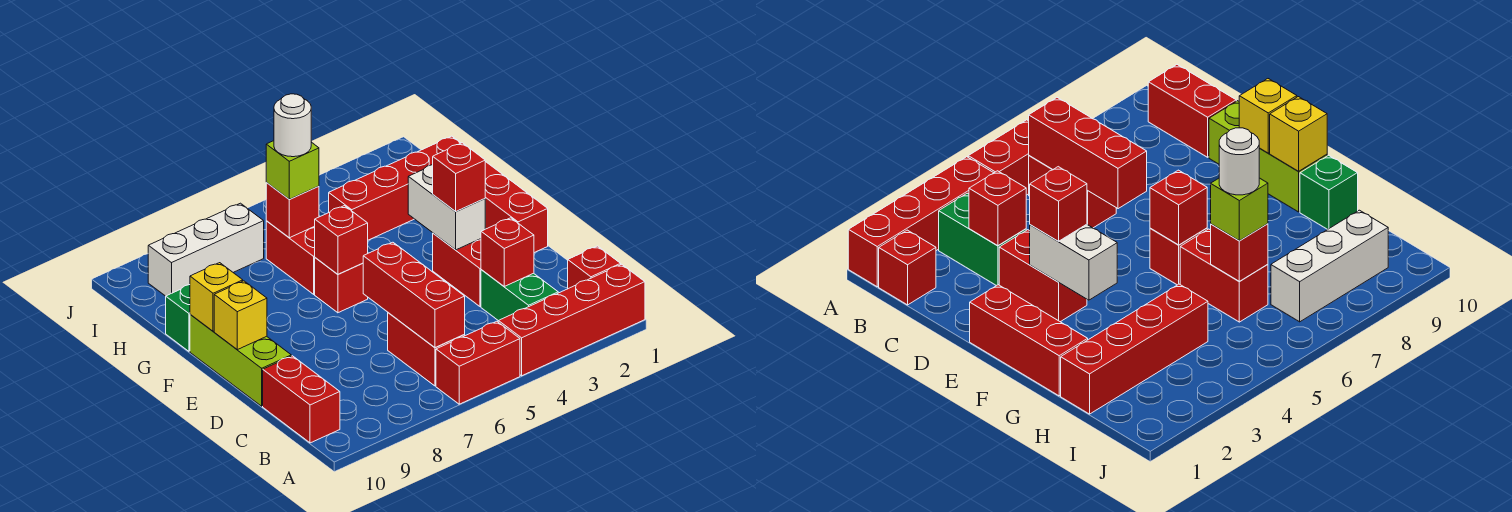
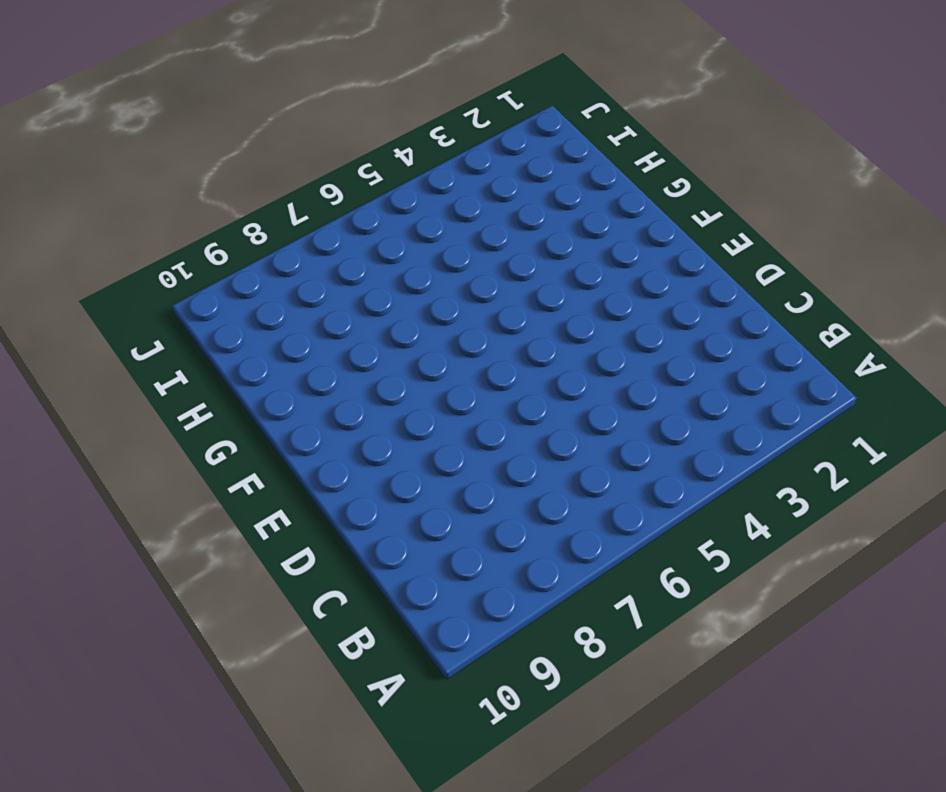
none -> red 1x4 brick [498,264,645,376]
none -> red 1x2 brick [436,321,520,404]
none -> red 1x1 brick [568,246,621,289]

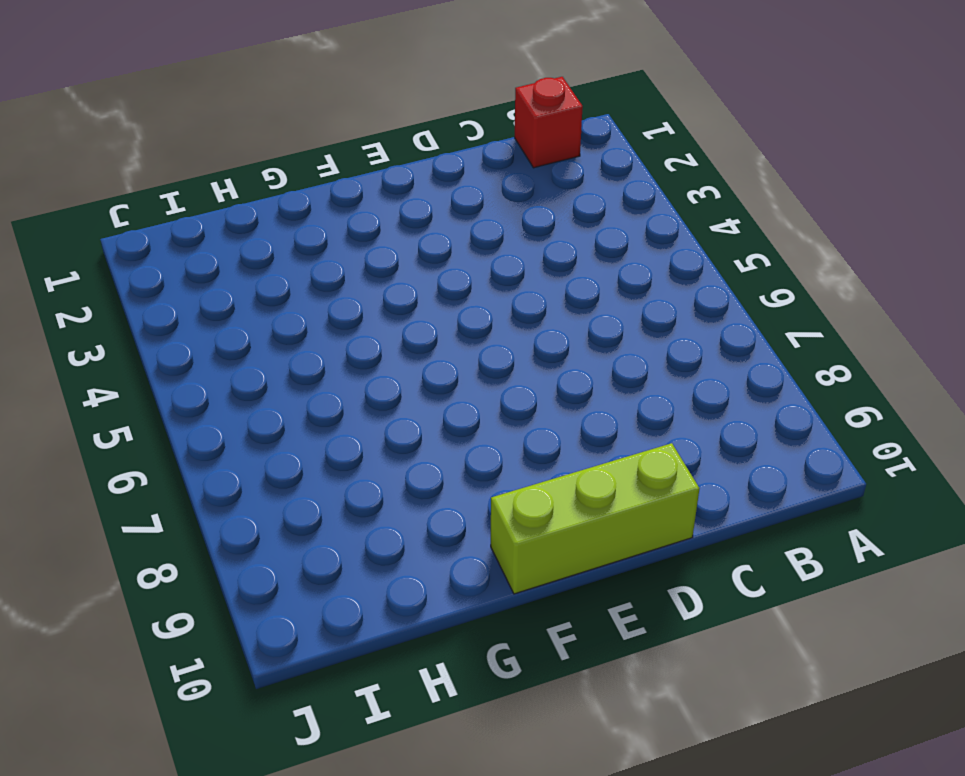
none -> red 1x4 brick [498,264,645,376]
none -> red 1x2 brick [436,321,520,404]
none -> green 1x2 brick [481,270,558,321]

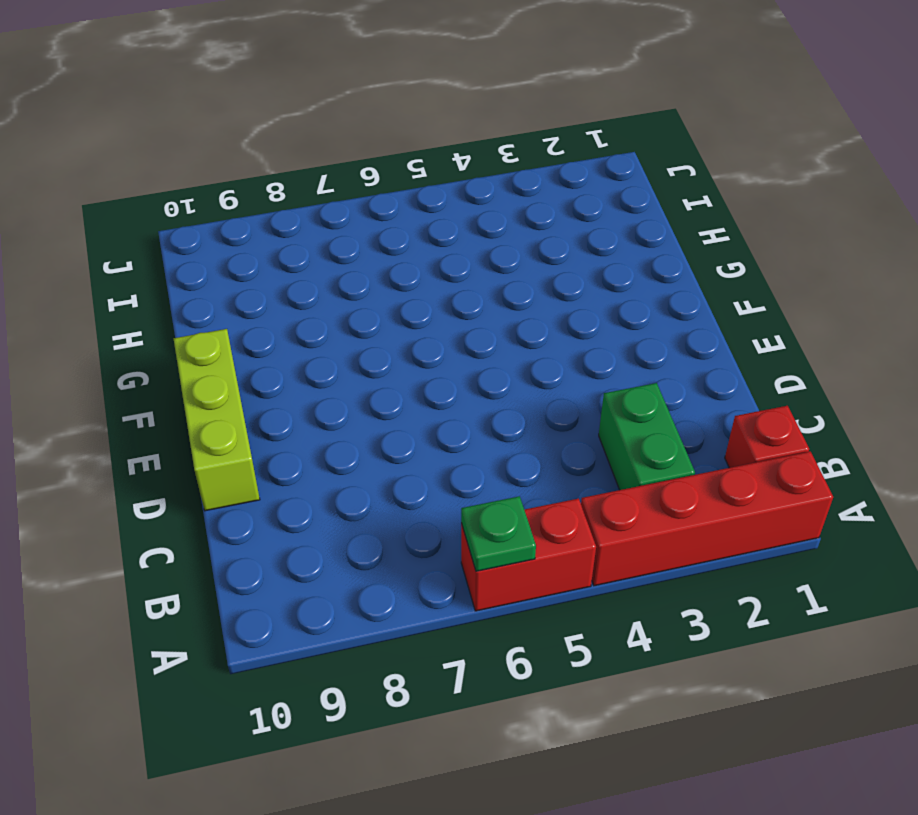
green 1x1 plate [461,496,536,571] -> none
none -> red 1x2 brick [388,313,465,386]
none -> red 1x2 brick [263,356,340,443]
none -> red 1x2 brick [433,233,481,307]

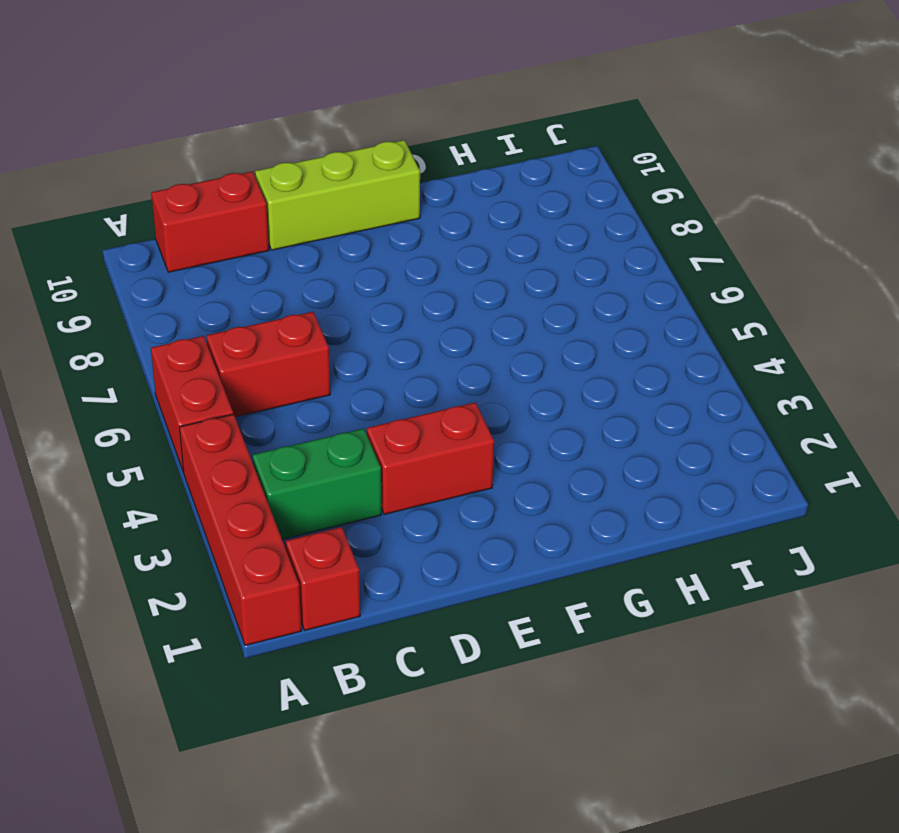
none -> red 1x3 brick [485,161,548,253]
none -> red 1x1 brick [315,258,368,313]
none -> red 1x2 brick [266,221,315,294]

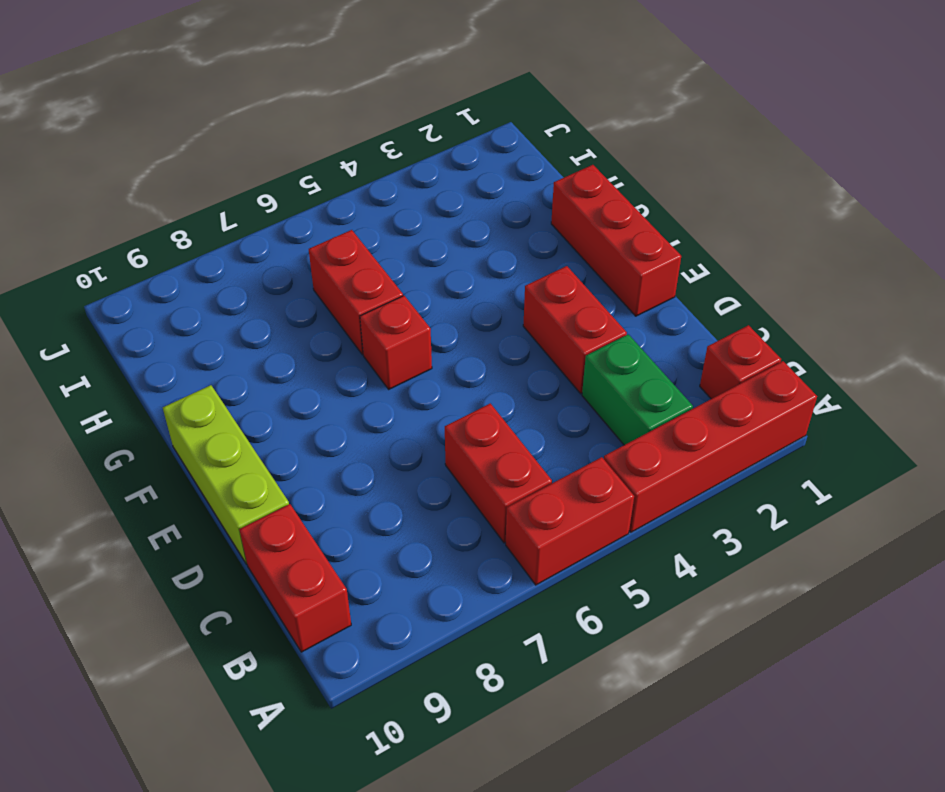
none -> green 1x1 brick [166,285,190,351]
none -> red 1x4 brick [329,136,461,240]
none -> white 1x3 brick [148,203,264,296]

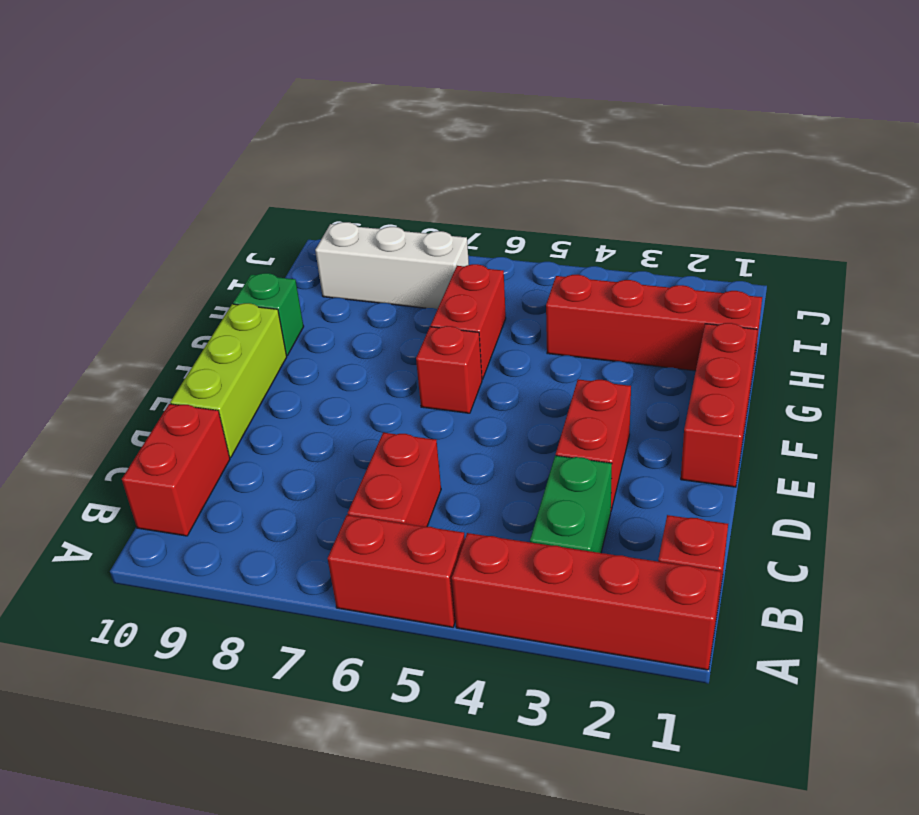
none -> red 1x3 brick [363,242,465,347]
none -> red 1x1 brick [481,218,534,286]
none -> white 1x2 brick [408,165,485,250]

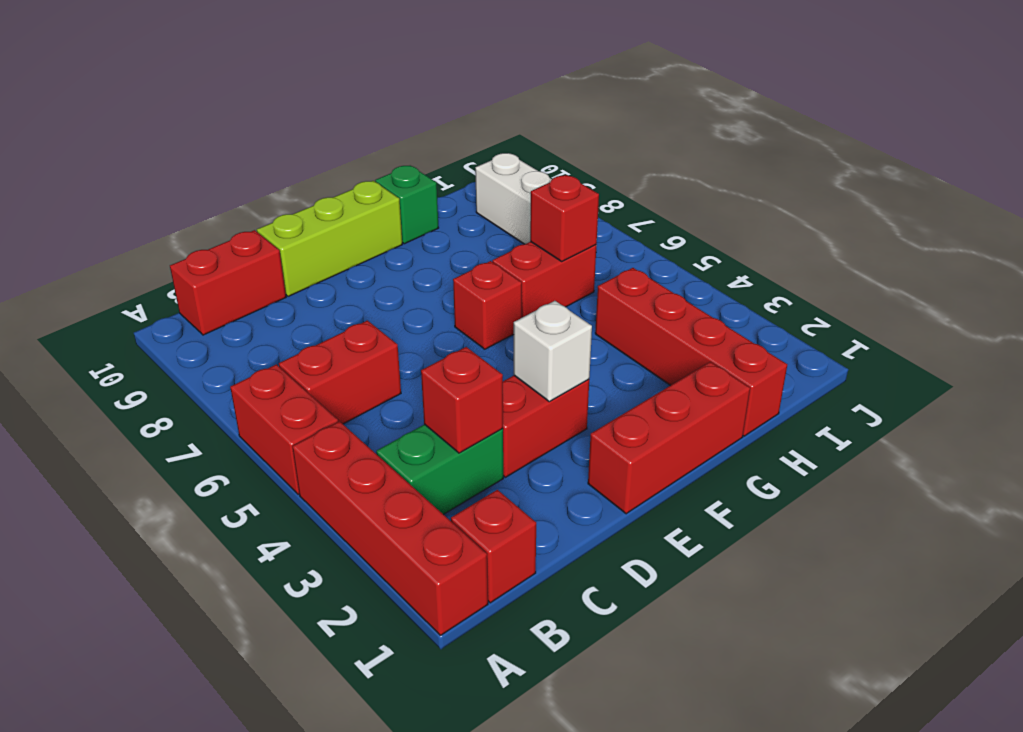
white 1x1 brick [514,301,592,402] -> white 1x2 brick [408,165,485,250]
none -> red 1x3 brick [363,242,465,347]
none -> yellow 1x1 brick [214,281,267,350]
none -> red 1x1 brick [315,206,368,274]

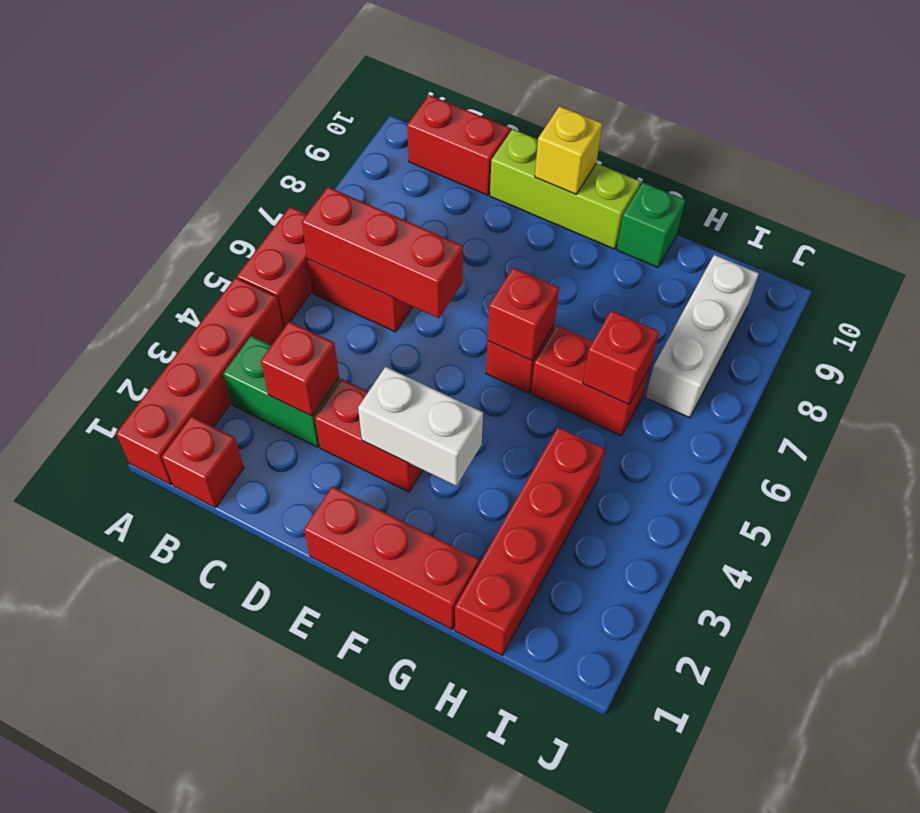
none -> yellow 1x1 brick [190,263,243,331]
none -> red 1x1 brick [433,143,485,212]
none -> lime 1x1 brick [266,141,319,199]

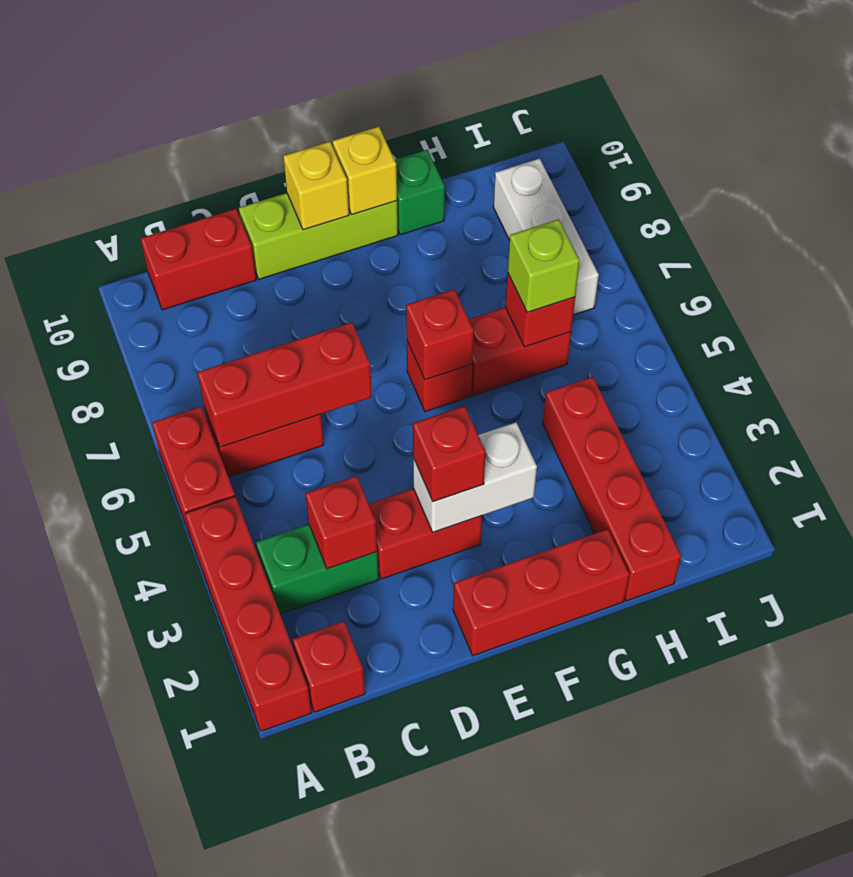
none -> white 1x1 round brick [274,94,311,157]

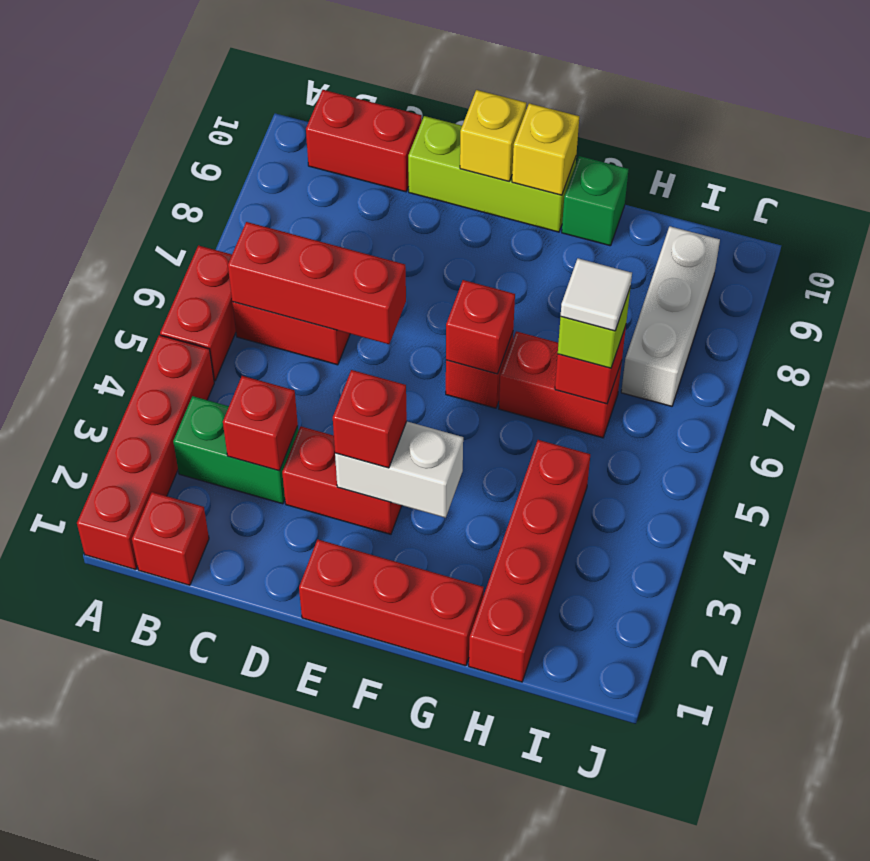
white 1x1 tile [561,258,632,331] -> white 1x1 round brick [274,94,311,157]

